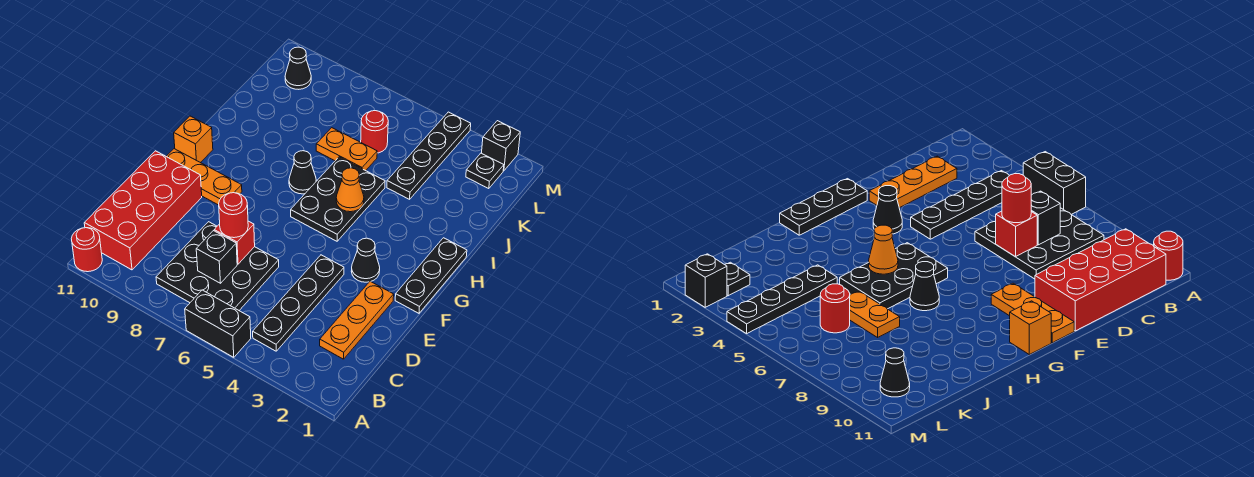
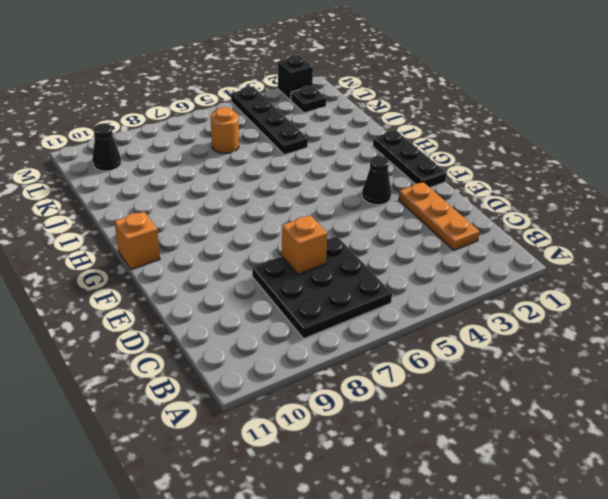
orange 1x1 brick [282,215,327,274] -> red 1x1 brick [214,221,255,264]
orange 1x1 round brick [211,107,239,153] -> red 1x1 round brick [361,111,388,153]
none -> black 1x2 brick [185,290,251,357]
none -> red 1x1 round brick [71,228,102,272]
none -> black 1x4 plate [253,255,344,351]

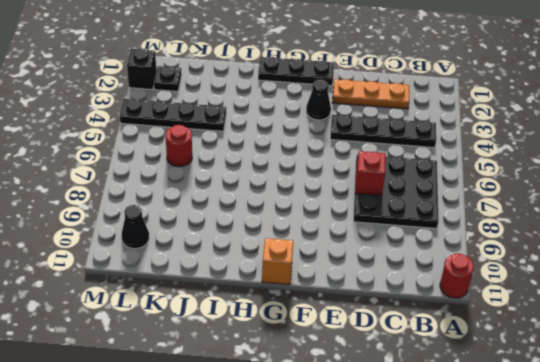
none -> black 1x2 brick [185,290,251,357]
none -> red 2x4 brick [84,151,202,270]
none -> orange 1x3 plate [166,149,242,205]

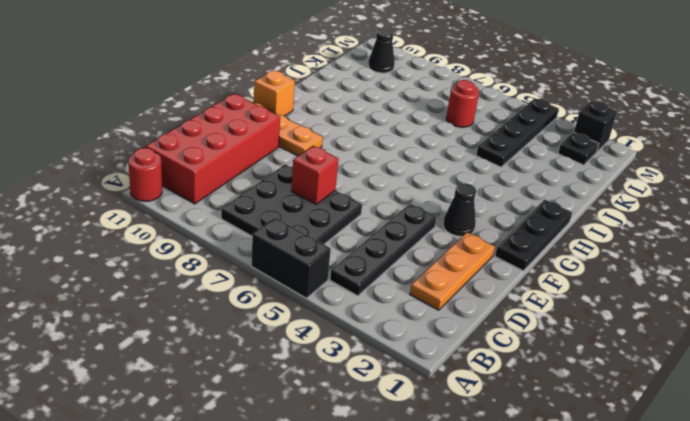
none -> black 2x3 plate [291,157,385,241]
none -> black 1x1 cone [289,151,316,194]
none -> orange 1x2 plate [316,128,377,171]

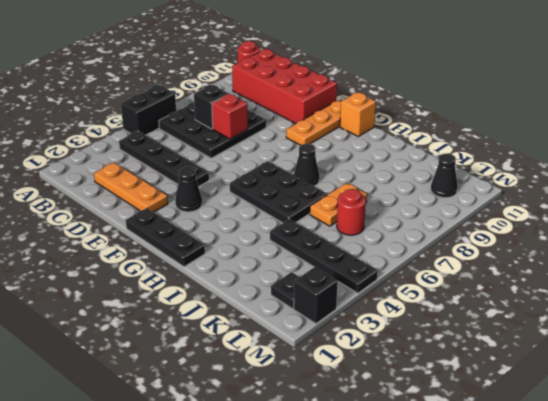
none -> orange 1x1 cone [336,168,364,212]
none -> red 1x1 round brick [219,193,248,238]

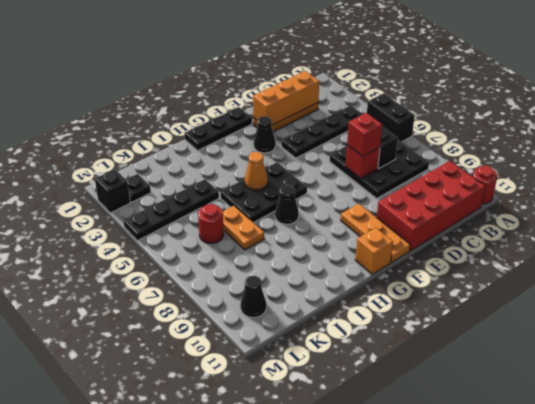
orange 1x3 brick [253,71,319,126] -> none
red 1x1 brick [347,113,382,156] -> red 1x1 round brick [219,193,248,238]

